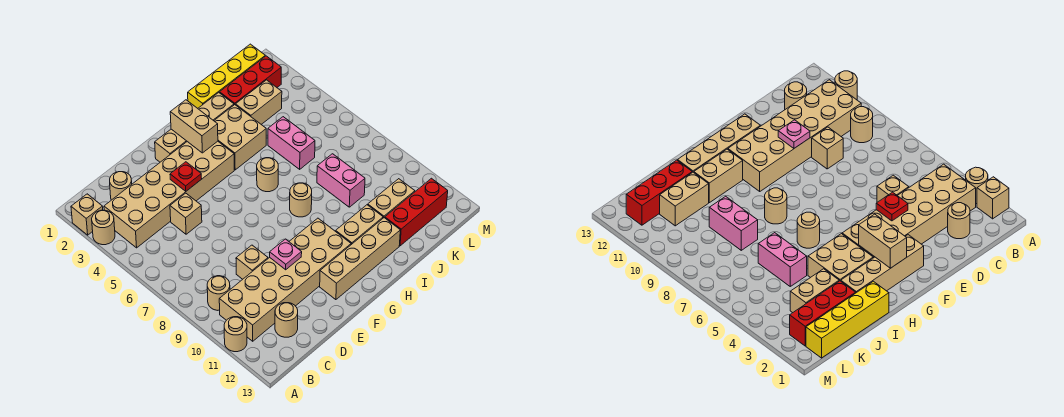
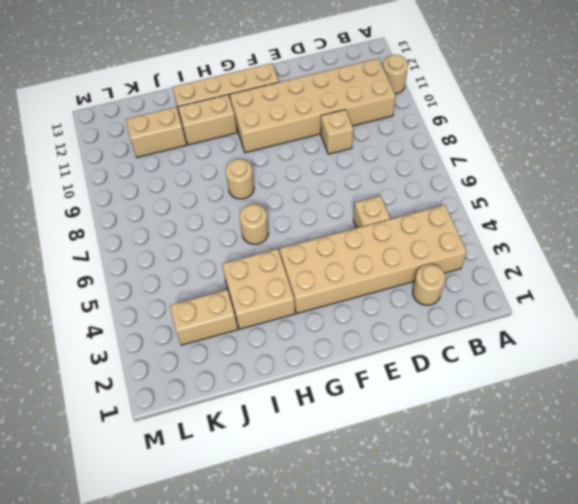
none -> tan 1x1 brick [71,194,103,235]
none -> tan 1x1 round brick [92,210,115,245]
none -> tan 1x1 round brick [207,276,230,310]

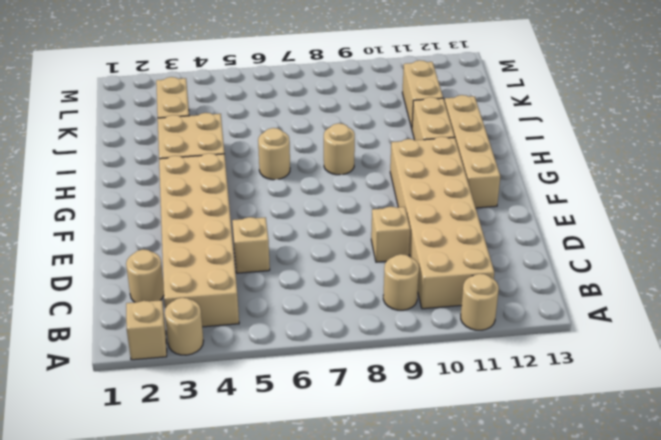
none -> tan 1x1 round brick [275,303,298,337]
none -> tan 1x4 brick [155,93,234,162]
none -> yellow 1x4 brick [188,44,265,108]

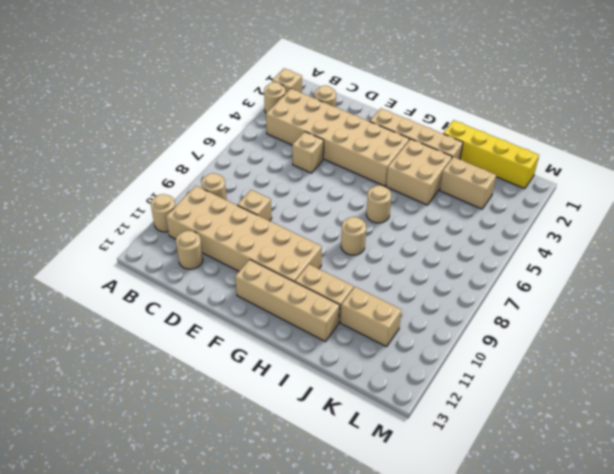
none -> red 1x3 brick [220,56,281,105]
none -> pink 1x2 brick [268,117,315,169]
none -> pink 1x2 brick [317,154,365,207]

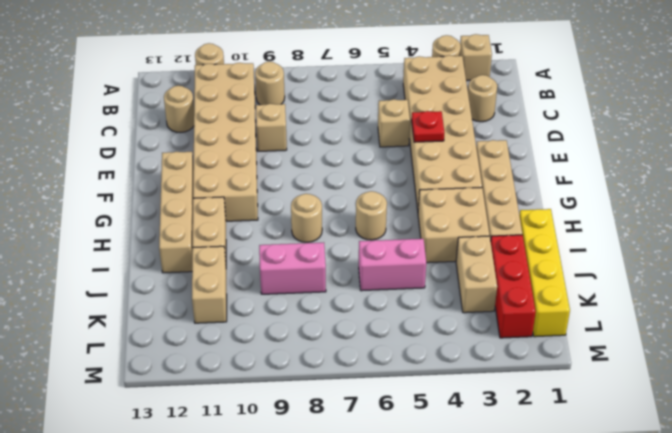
none -> red 1x3 brick [385,178,448,246]
none -> pink 1x1 plate [270,239,302,270]
none -> tan 1x2 brick [170,100,218,153]

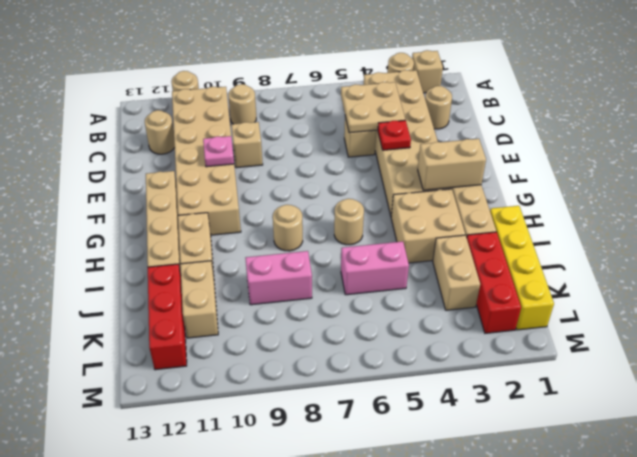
tan 2x2 plate [341,82,405,133] -> none

